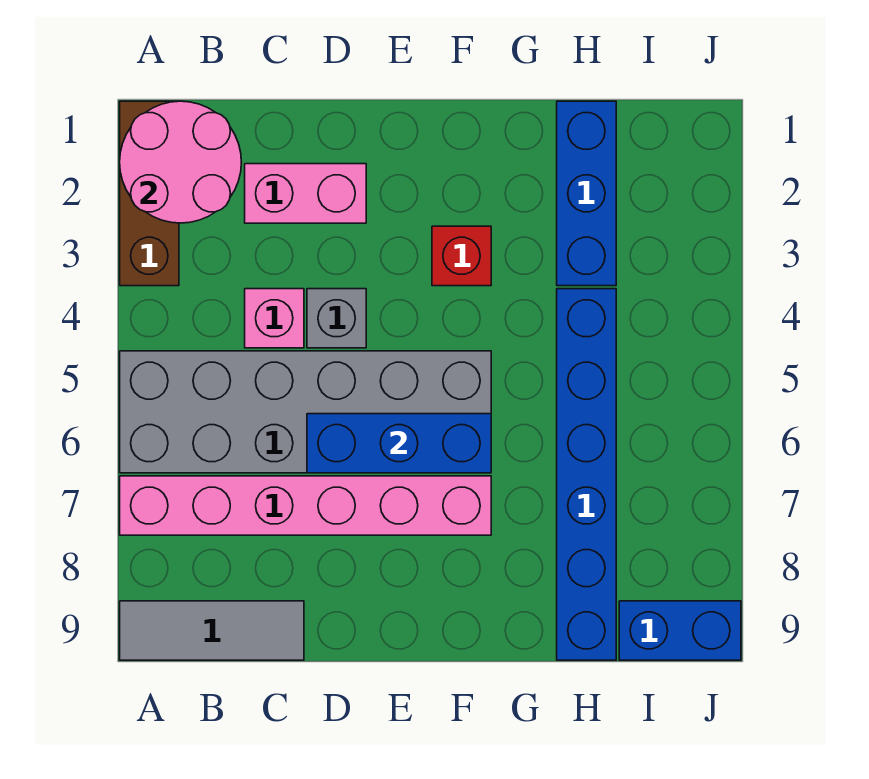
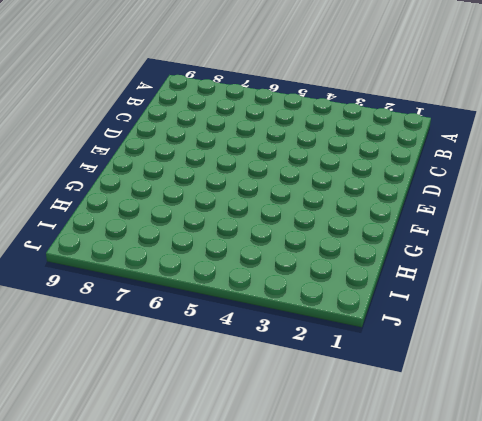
none -> brown 1x3 brick [120,101,179,286]
none -> grey 2x6 brick [120,351,491,473]
none -> pink 1x6 brick [120,476,491,535]

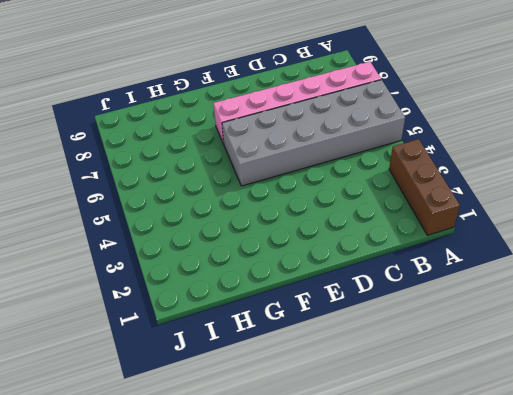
none -> grey 1x3 tile [120,601,304,660]
none -> pink 1x2 brick [245,164,366,223]
none -> pink 1x1 brick [245,289,304,348]

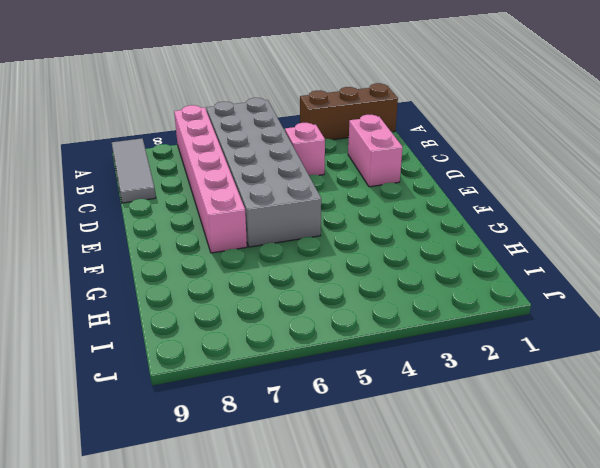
none -> grey 1x1 brick [307,289,366,348]
none -> red 1x1 brick [432,226,491,286]
none -> blue 1x3 brick [557,101,616,286]

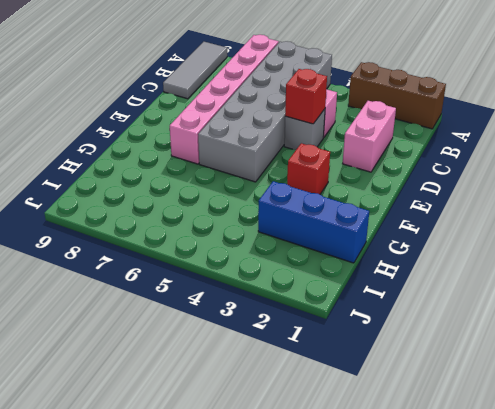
red 1x1 brick [285,69,327,124] -> none
none -> blue 1x6 brick [557,289,616,660]
none -> blue 1x2 brick [619,601,741,660]
none -> pink 2x2 round brick [120,101,241,223]

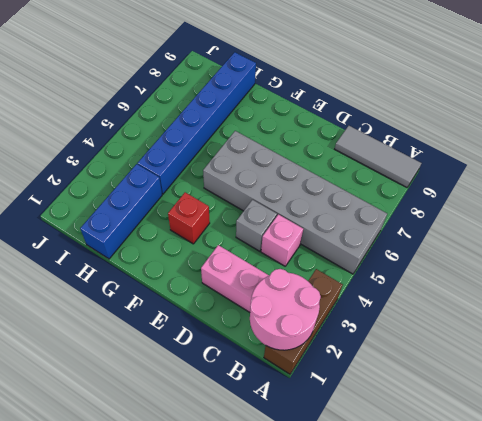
none -> pink 1x6 brick [120,476,491,535]
none -> blue 1x2 brick [619,601,741,660]
none -> blue 1x3 brick [307,414,491,473]

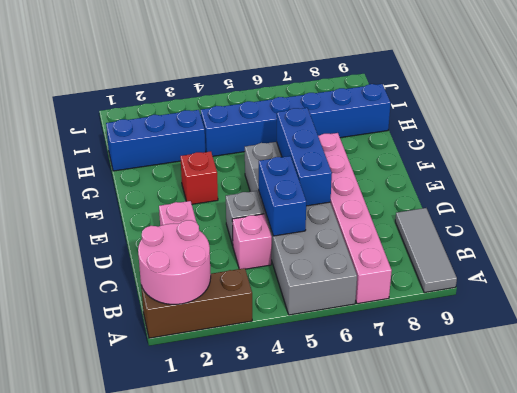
blue 1x2 brick [259,156,306,236] -> blue 1x2 brick moved to [619,601,741,660]

